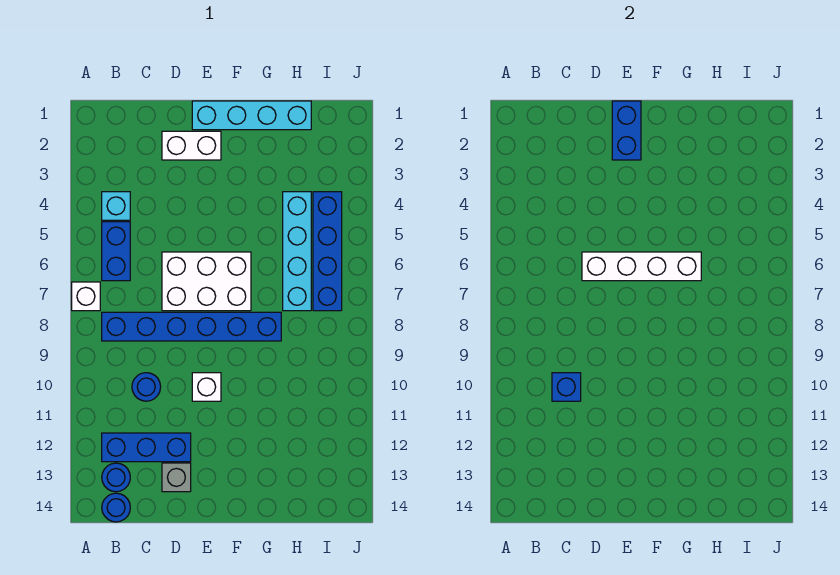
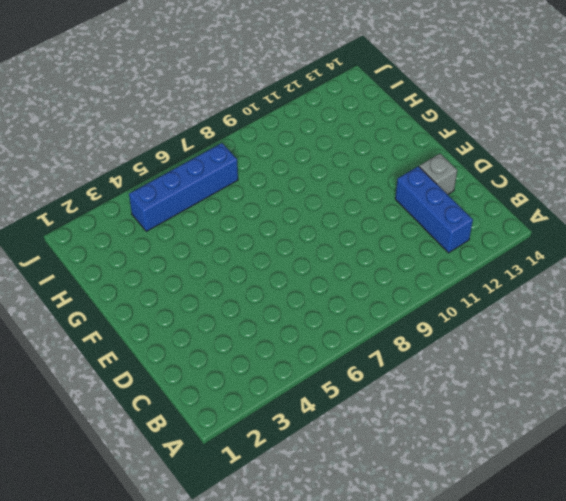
none -> white 1x1 brick [72,282,100,311]
none -> cyan 1x1 brick [102,192,130,220]
none -> blue 1x2 brick [102,222,130,281]

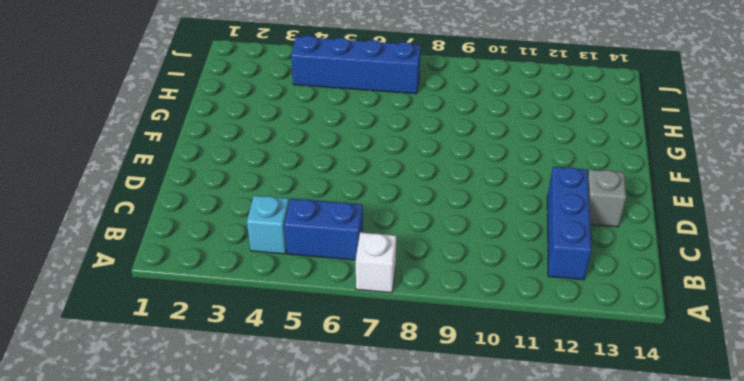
none -> blue 1x6 brick [102,312,281,341]
none -> blue 1x1 round brick [102,463,130,492]
none -> blue 1x1 round brick [102,493,130,522]

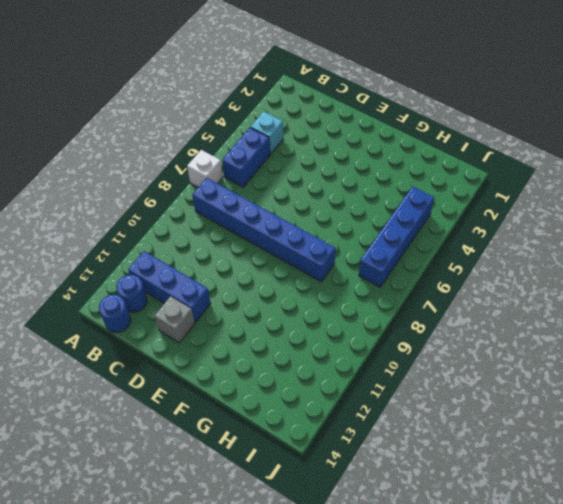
none -> blue 1x1 round brick [132,373,161,401]
none -> white 1x2 brick [162,131,221,160]
none -> white 2x3 brick [162,252,251,311]

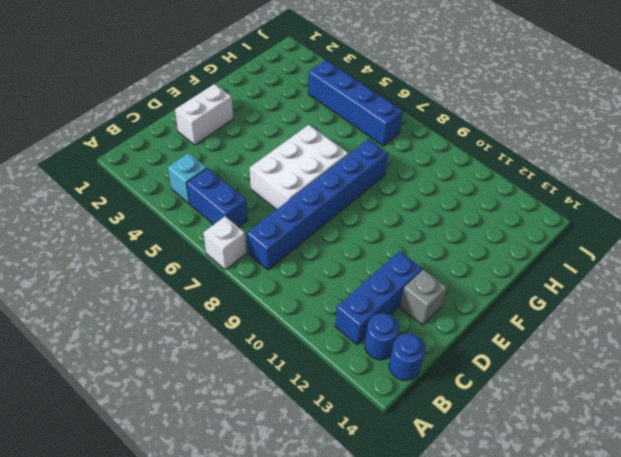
none -> blue 1x1 round brick [132,373,161,401]
none -> cyan 1x4 brick [192,101,311,130]
none -> white 1x1 brick [192,373,221,401]

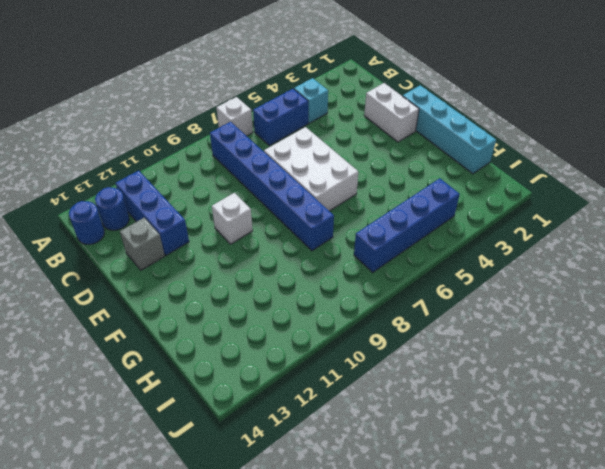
none -> blue 1x1 round brick [132,373,161,401]
none -> cyan 1x4 brick [283,192,311,311]
none -> blue 1x1 brick [552,373,581,401]

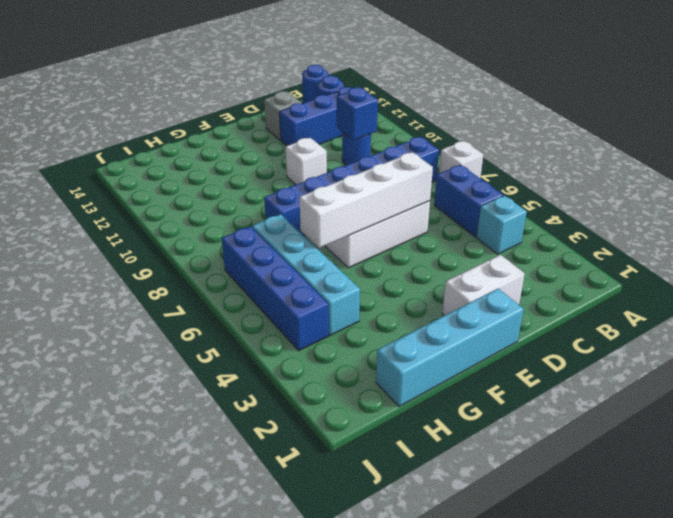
none -> blue 1x2 brick [612,101,641,160]

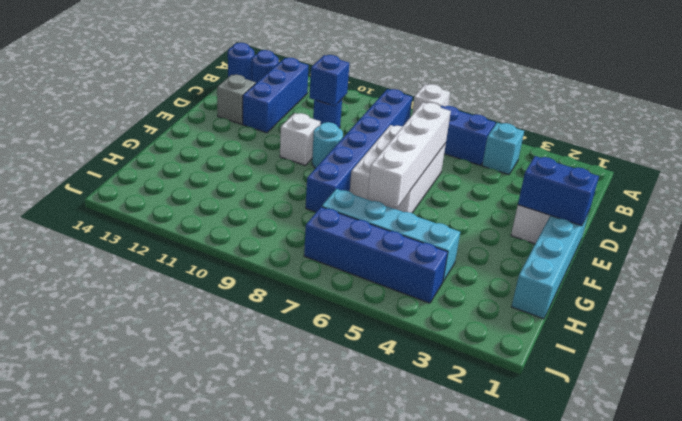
cyan 1x1 round brick [312,122,343,168] -> none

